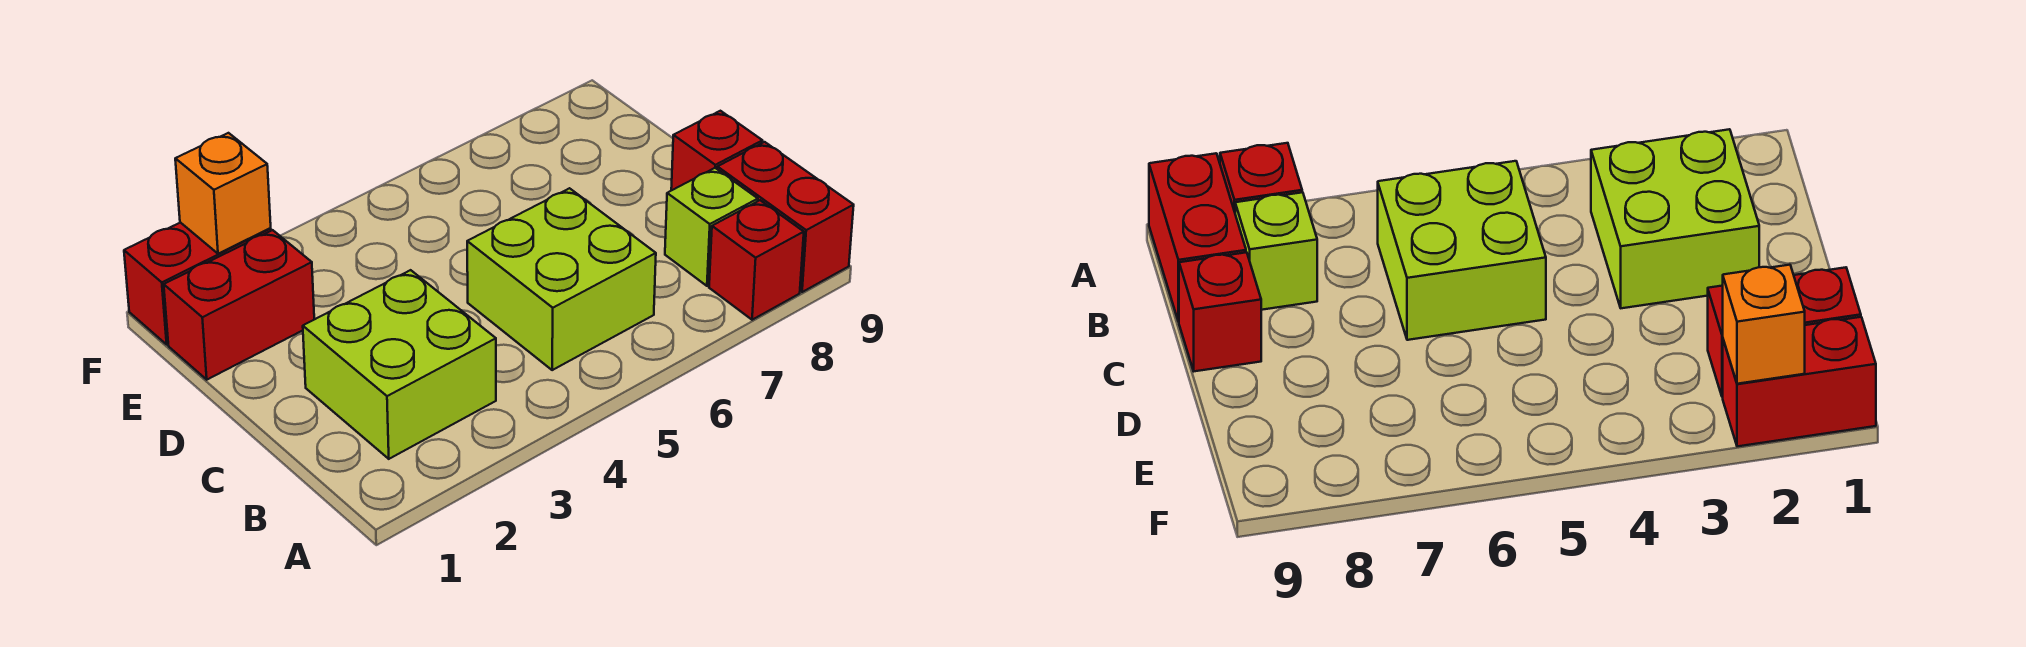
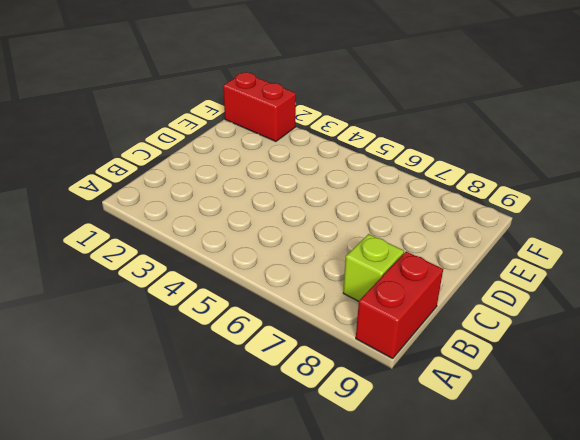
none -> red 1x1 brick [709,200,804,320]
none -> lime 2x2 brick [303,270,496,459]

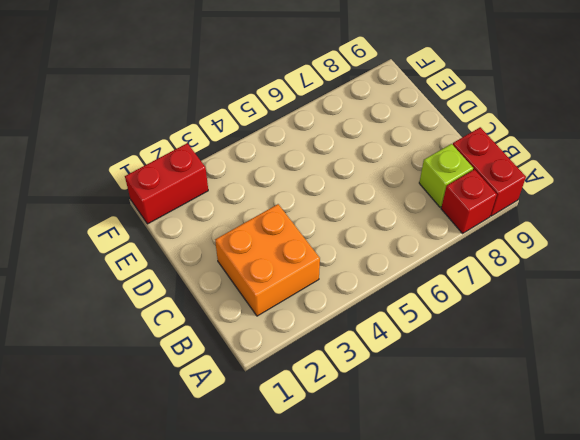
orange 2x2 brick [215,204,320,316] -> lime 2x2 brick [303,270,496,459]
none -> lime 2x2 brick [467,188,656,370]
none -> red 1x1 brick [671,111,762,190]

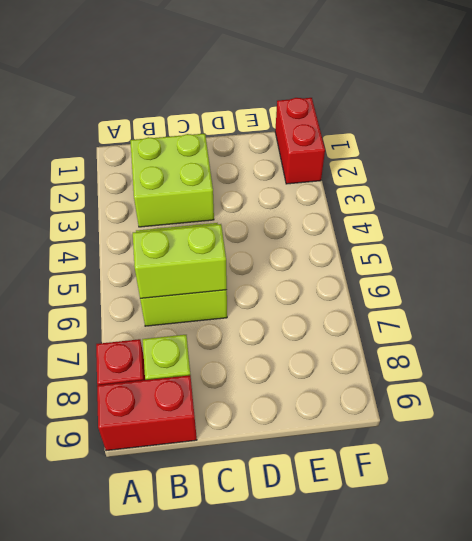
lime 1x2 brick [133,224,227,298] -> none
none -> red 1x1 brick [671,111,762,190]
none -> red 1x2 brick [164,230,314,380]

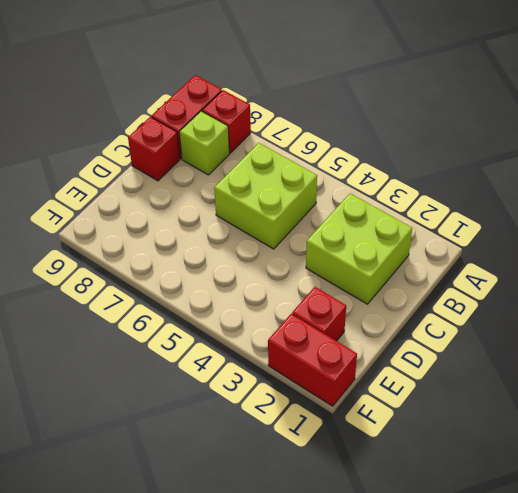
red 1x1 brick [292,287,346,341] -> red 1x2 brick [164,230,314,380]
none -> orange 1x1 brick [175,133,271,254]

